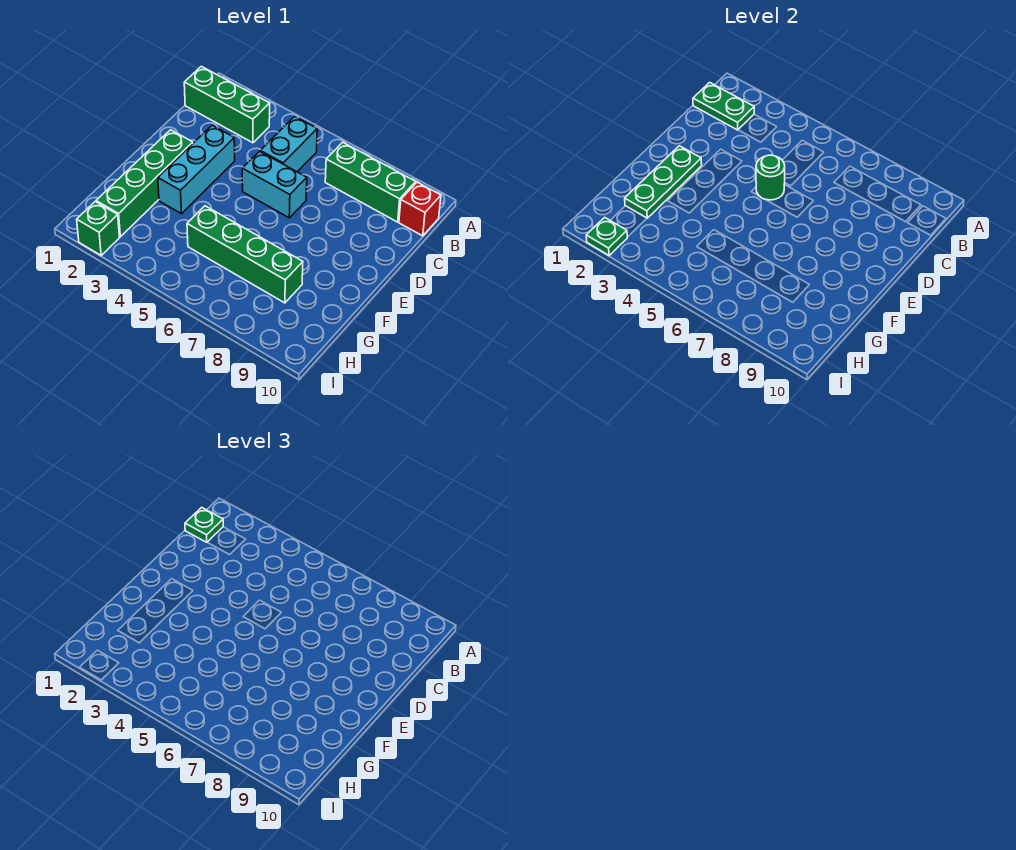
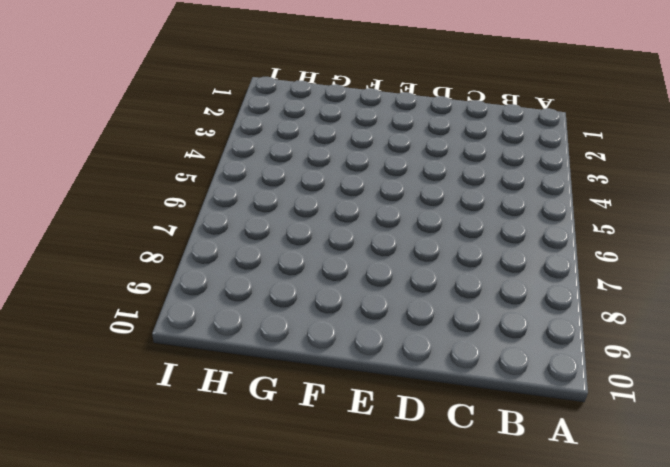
none -> green 1x3 brick [184,66,270,143]
none -> cyan 1x2 brick [260,117,317,172]
none -> green 1x3 brick [325,142,416,222]

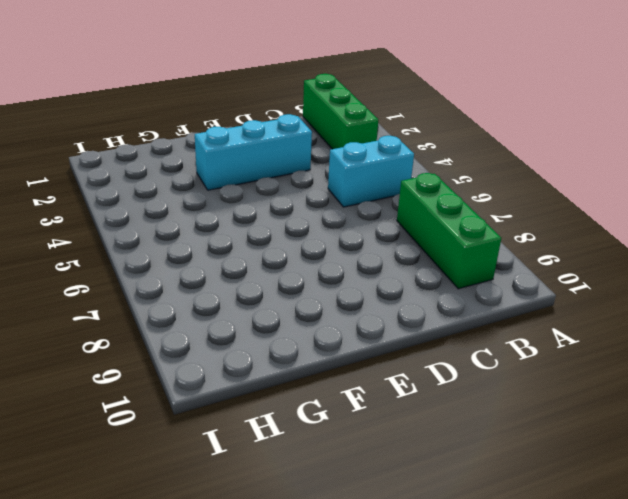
none -> red 1x1 brick [399,182,441,236]
none -> cyan 1x2 brick [242,151,307,218]
none -> green 1x4 brick [96,130,193,237]

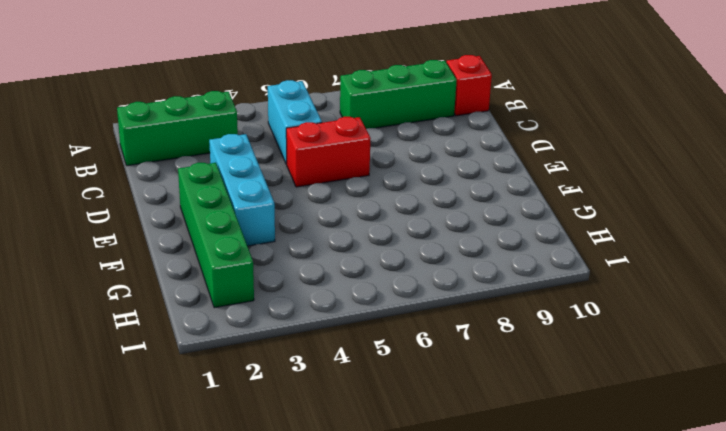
red 1x2 brick [286,117,371,187] -> cyan 1x2 brick [242,151,307,218]
none -> green 1x4 brick [187,206,303,303]
none -> green 1x1 brick [77,202,120,255]
none -> green 1x2 plate [693,82,754,130]

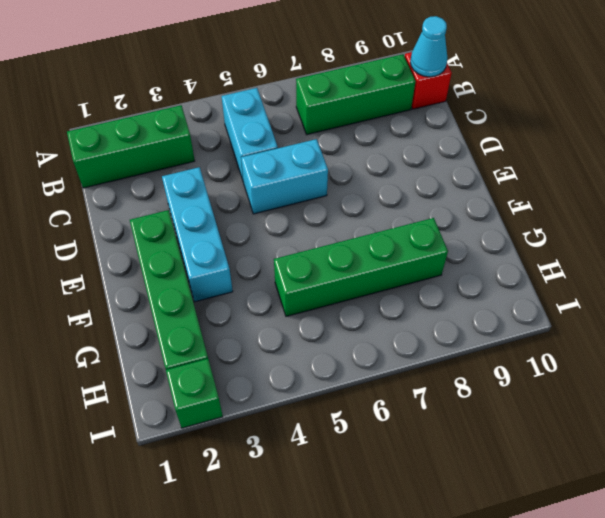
cyan 1x1 cone [410,16,447,77] -> none
none -> green 1x2 plate [693,82,754,130]
none -> green 1x1 round brick [756,155,785,200]
none -> green 1x3 plate [625,146,702,218]

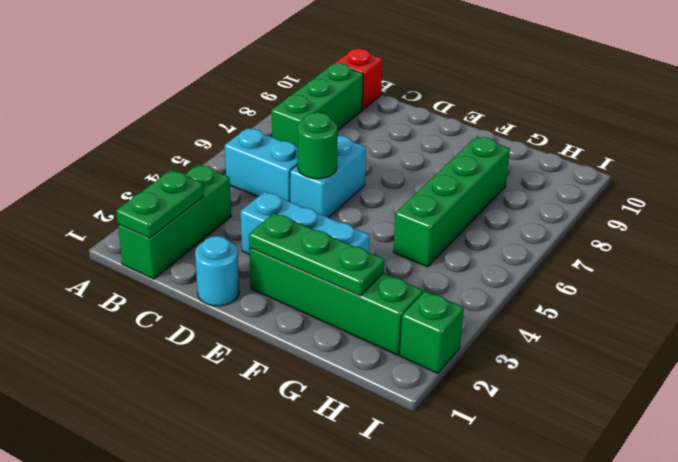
cyan 1x1 round brick [195,236,239,306] -> none
none -> green 1x1 plate [586,217,628,255]
none -> green 1x1 plate [185,507,223,542]

